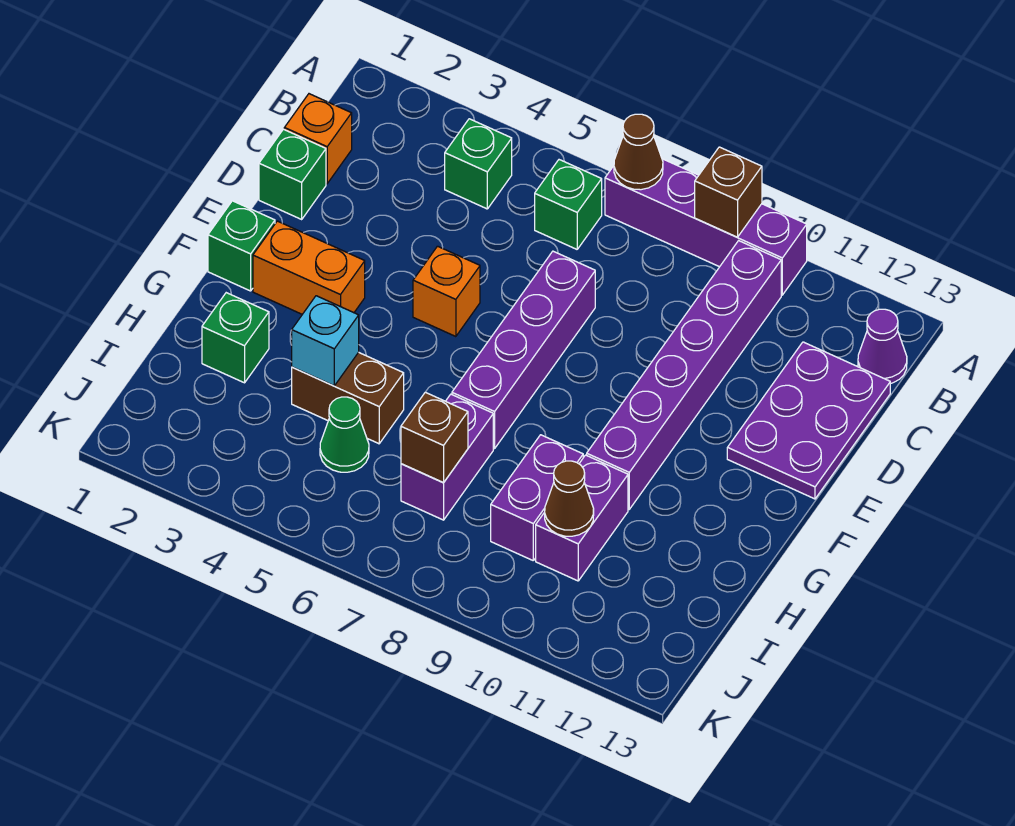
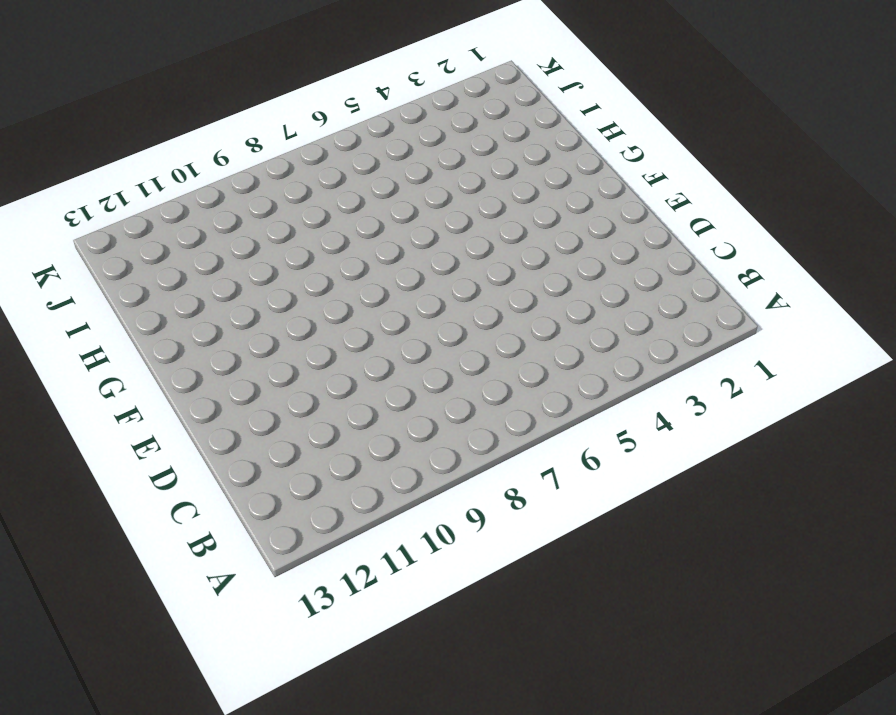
none -> purple 1x4 brick [605,159,807,295]
none -> green 1x1 brick [445,119,512,209]
none -> green 1x1 brick [535,160,602,249]

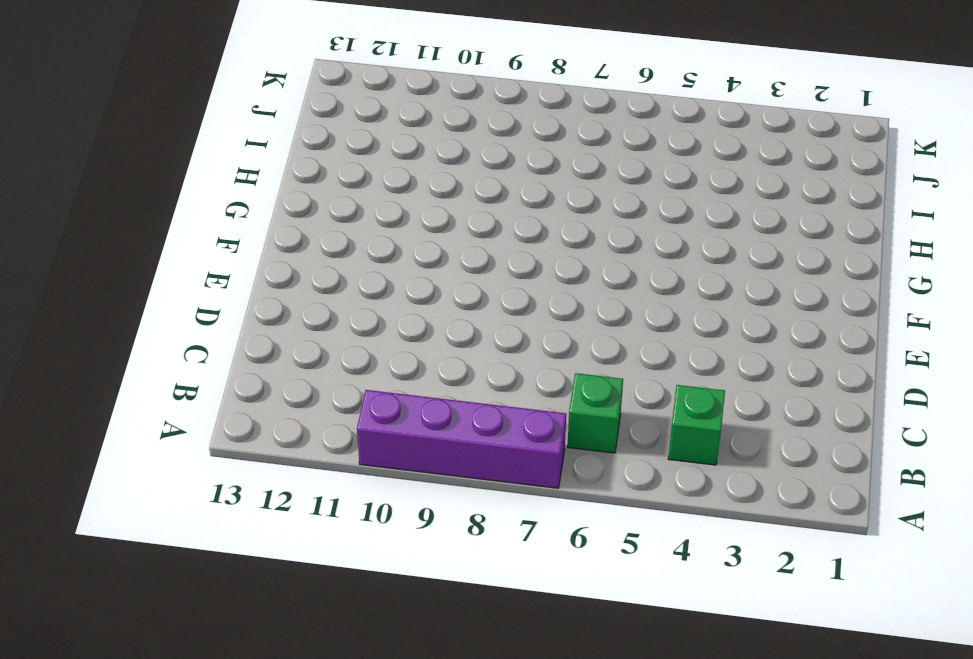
none -> purple 1x6 brick [587,241,781,509]
none -> purple 1x1 cone [858,309,907,384]
none -> orange 1x1 brick [284,94,352,184]

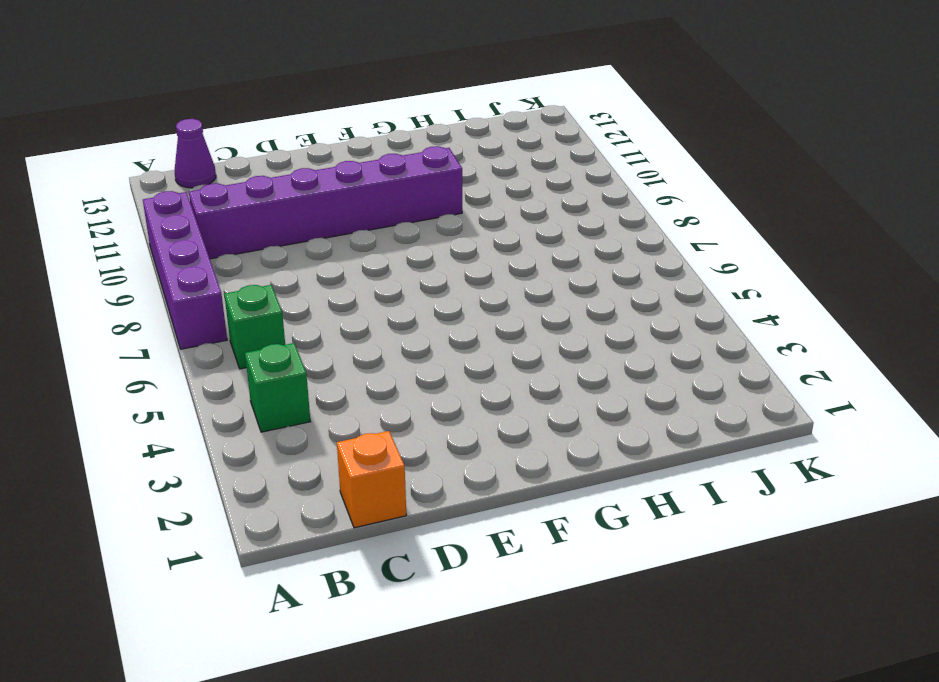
none -> purple 2x3 plate [727,342,890,499]
none -> green 1x1 brick [259,129,326,219]
none -> purple 1x4 brick [452,251,595,449]

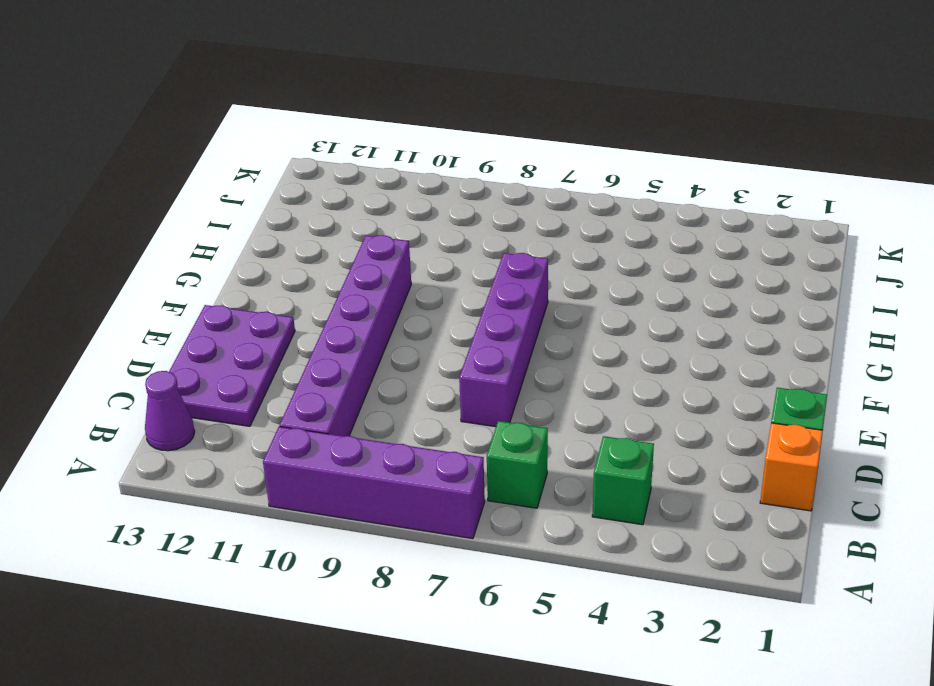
none -> orange 1x1 brick [413,246,480,337]
none -> green 1x1 brick [208,201,275,291]
none -> orange 1x2 brick [253,221,365,314]

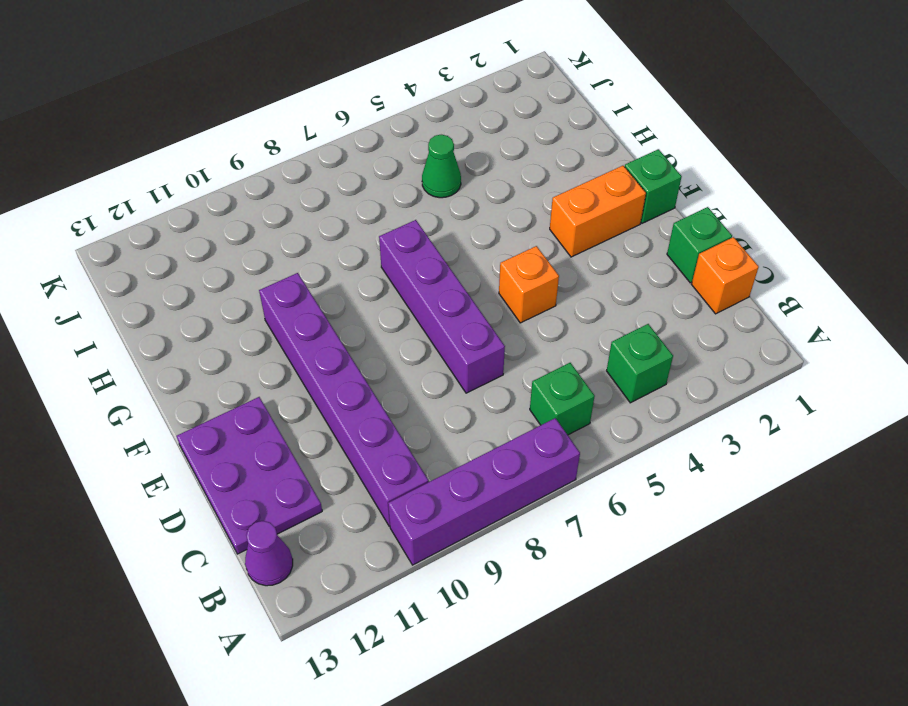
none -> green 1x1 brick [202,293,269,383]
none -> brown 1x2 brick [292,352,404,444]
none -> purple 1x2 brick [401,394,493,520]

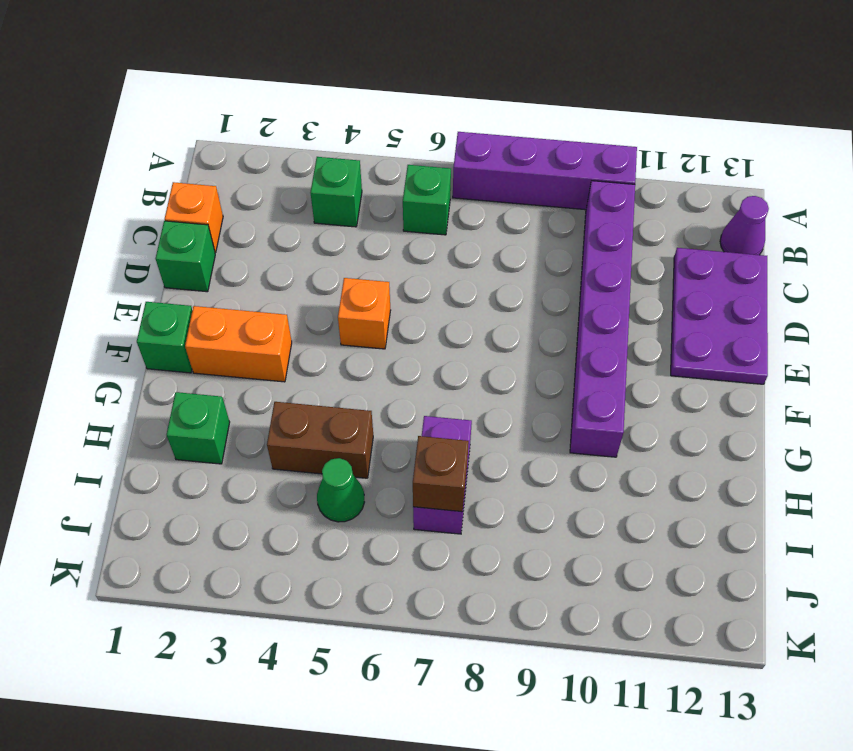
none -> purple 1x4 brick [452,251,595,449]
none -> purple 1x2 brick [491,435,583,560]
none -> purple 1x2 brick [536,455,628,581]

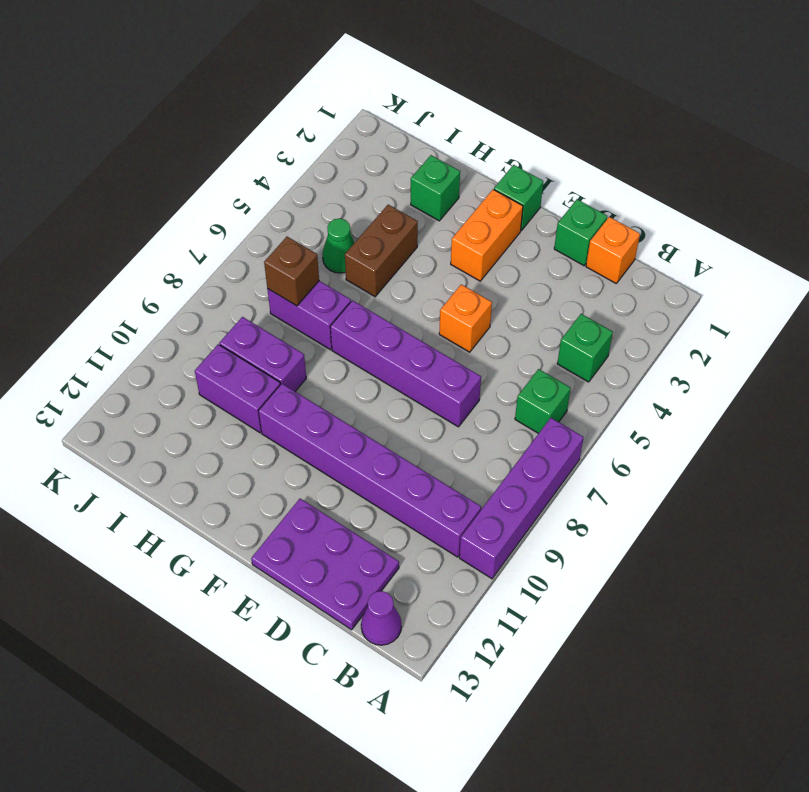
none -> brown 1x1 cone [614,114,663,190]
none -> brown 1x1 brick [695,147,762,237]
none -> cyan 1x1 brick [292,296,359,386]

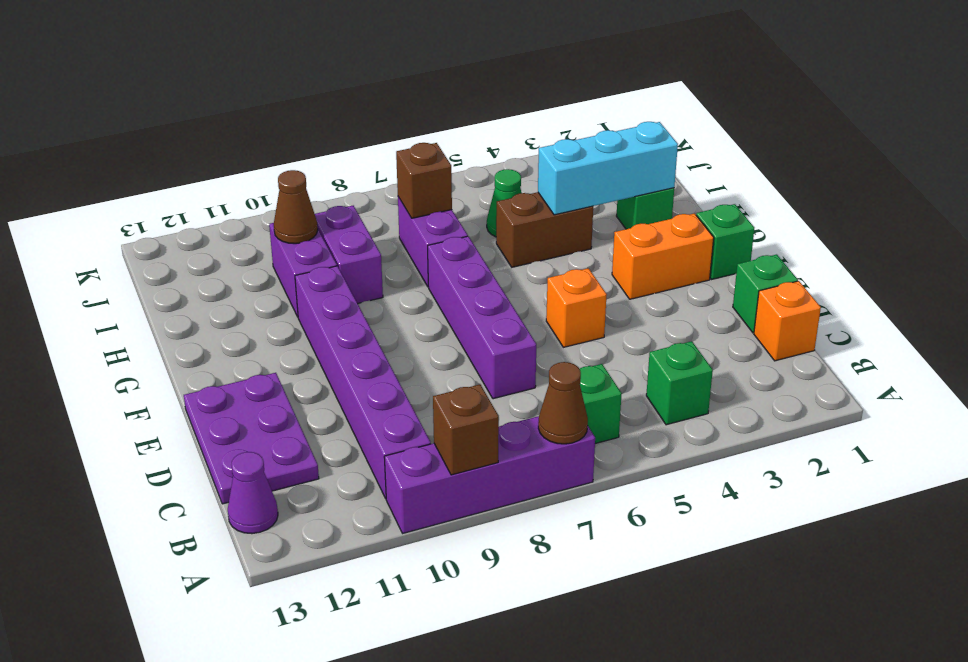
cyan 1x3 brick [538,122,678,215] -> cyan 1x1 brick [292,296,359,386]

